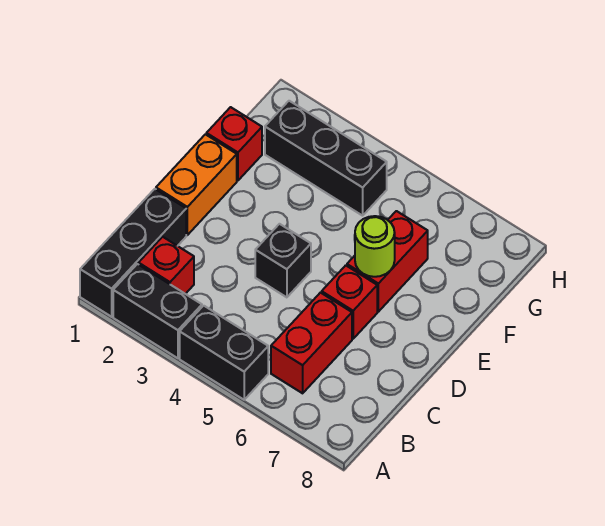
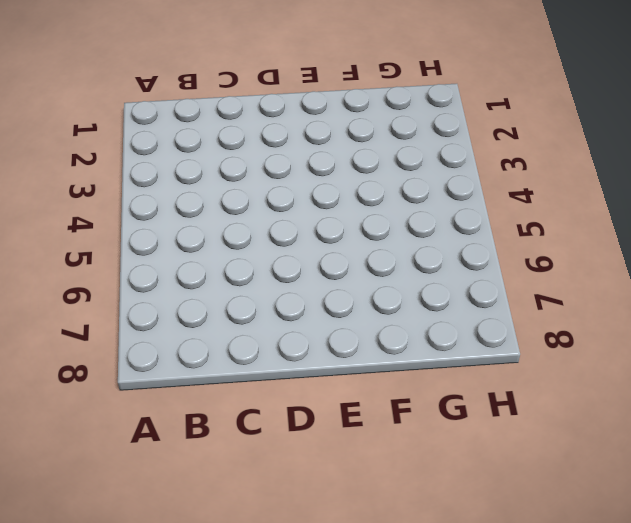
none -> black 1x3 brick [80,189,186,317]
none -> black 1x2 brick [113,264,202,358]
none -> black 1x2 brick [180,306,268,400]

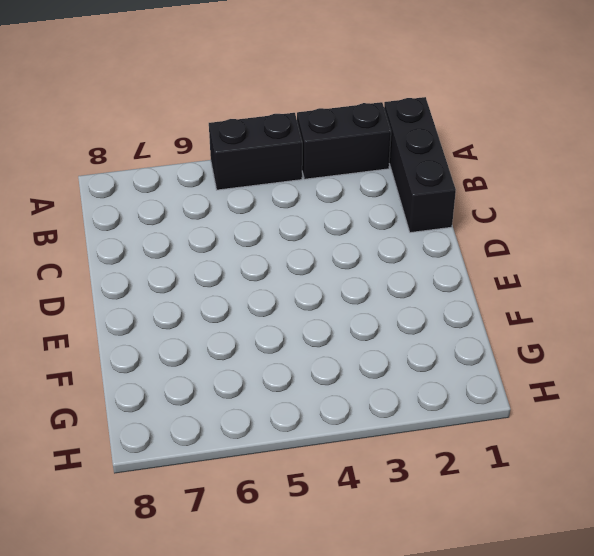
none -> red 1x1 brick [139,237,194,294]
none -> red 1x2 brick [271,293,352,393]
none -> orange 1x2 brick [156,134,237,235]

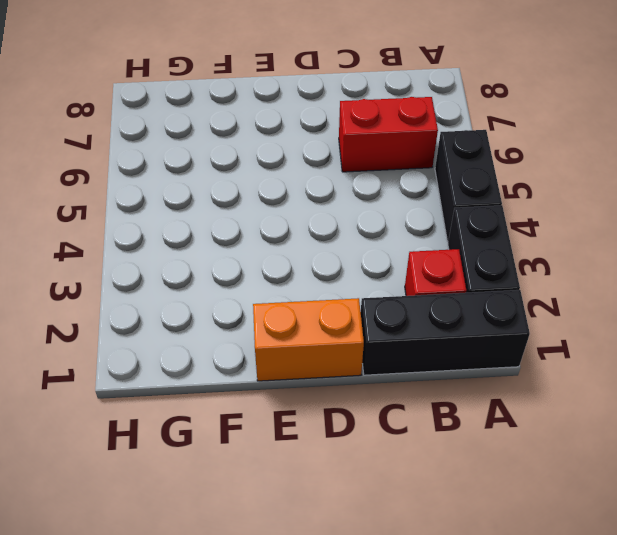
none -> black 1x1 brick [255,224,311,297]
none -> red 1x1 brick [322,265,377,339]
none -> red 1x2 brick [347,211,428,312]

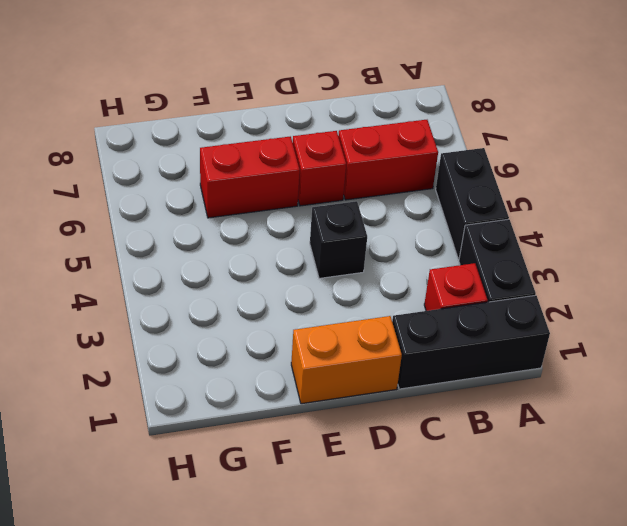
none -> red 1x1 brick [206,107,262,181]
none -> black 1x3 brick [265,101,387,216]
none -> lime 1x1 round brick [355,216,395,277]

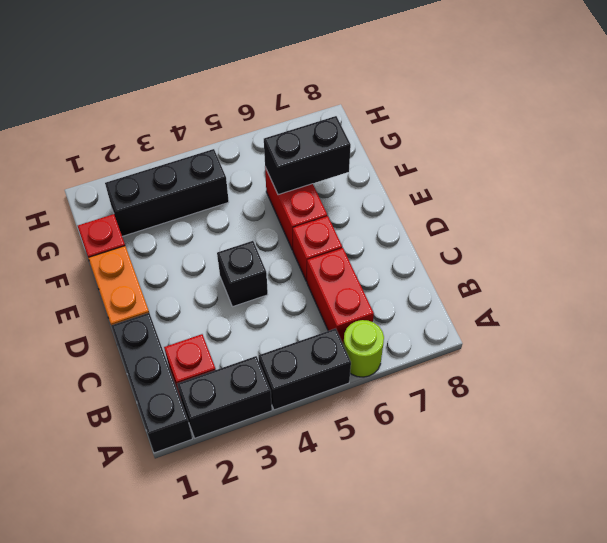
lime 1x1 round brick [343,320,384,377] -> lime 1x1 round brick moved to [355,216,395,277]
black 1x2 brick [264,116,351,195] -> none

